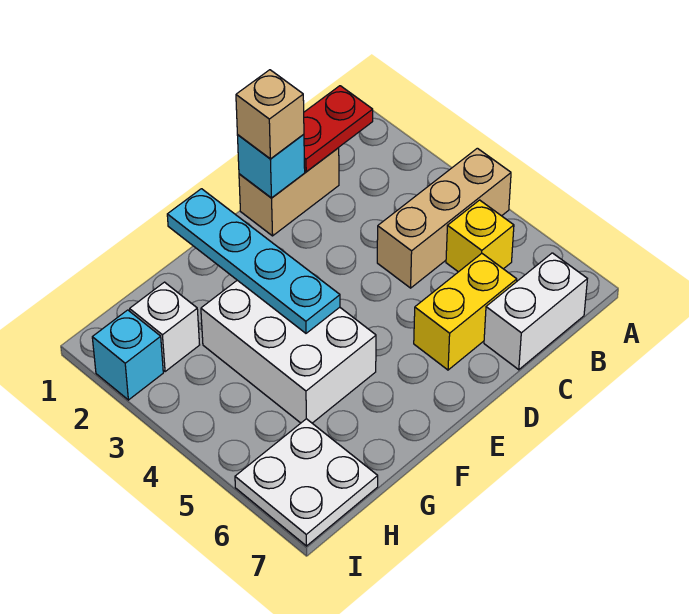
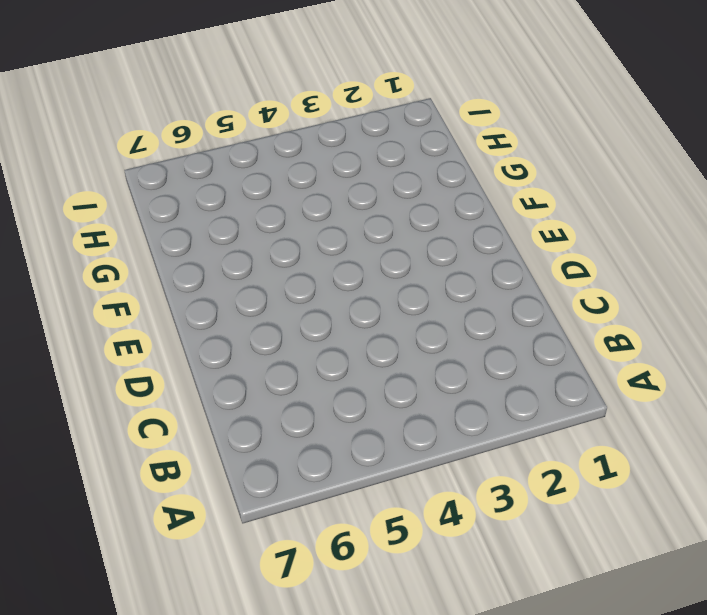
none -> tan 1x3 brick [377,148,511,288]
none -> yellow 1x1 brick [446,200,514,272]
none -> white 1x2 brick [484,253,587,370]

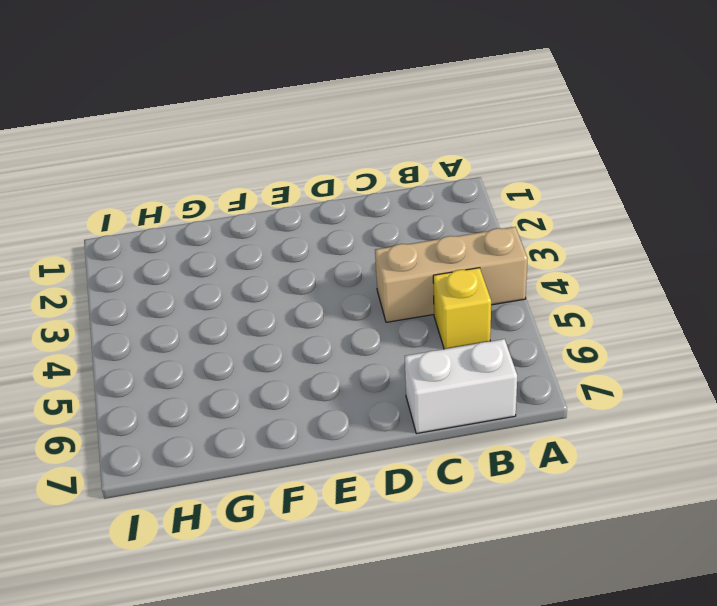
none -> tan 1x2 brick [239,148,339,236]
none -> yellow 1x2 brick [414,254,517,370]
none -> white 2x3 brick [201,280,376,423]

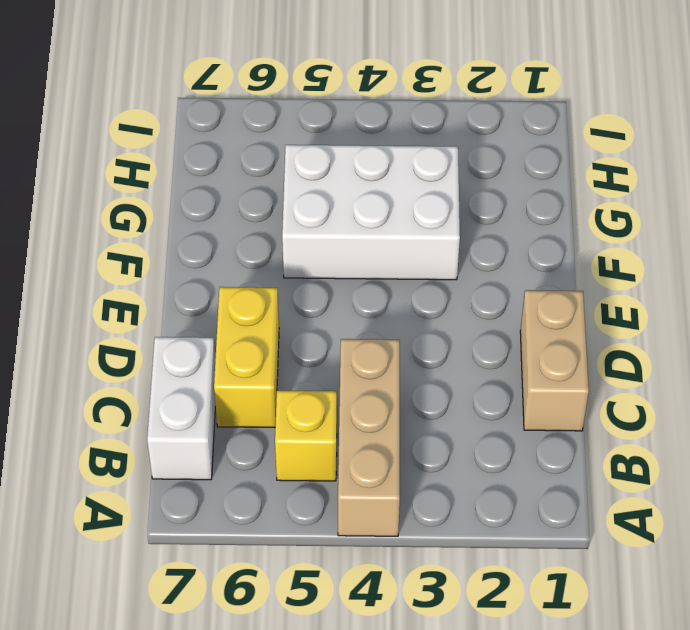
none -> white 1x1 brick [130,282,200,372]
none -> white 2x2 plate [235,419,378,546]
none -> cyan 1x1 brick [92,310,163,400]

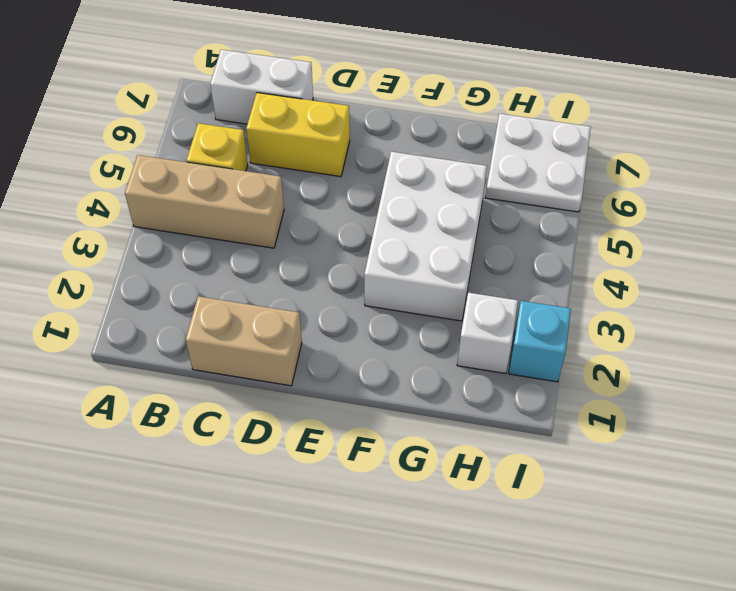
none -> red 1x2 plate [304,86,373,172]
none -> cyan 1x1 brick [237,134,305,198]
none -> cyan 1x4 plate [167,189,340,333]

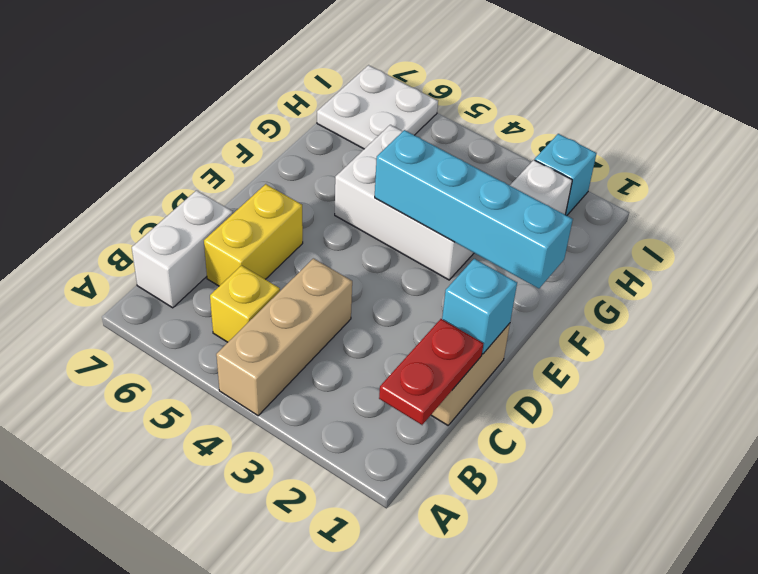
cyan 1x4 brick [375,130,573,288] -> cyan 1x4 plate [167,189,340,333]
none -> tan 1x1 brick [236,70,304,159]

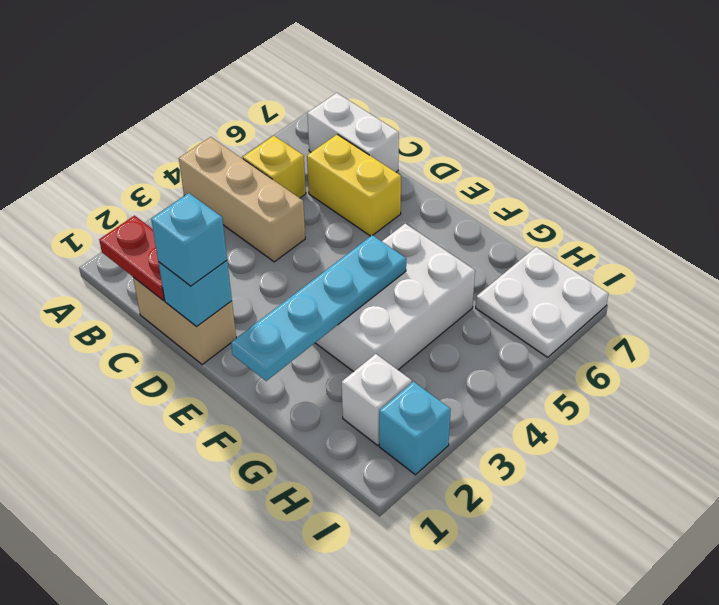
cyan 1x1 brick [151,193,227,286] -> tan 1x1 brick [236,70,304,159]

